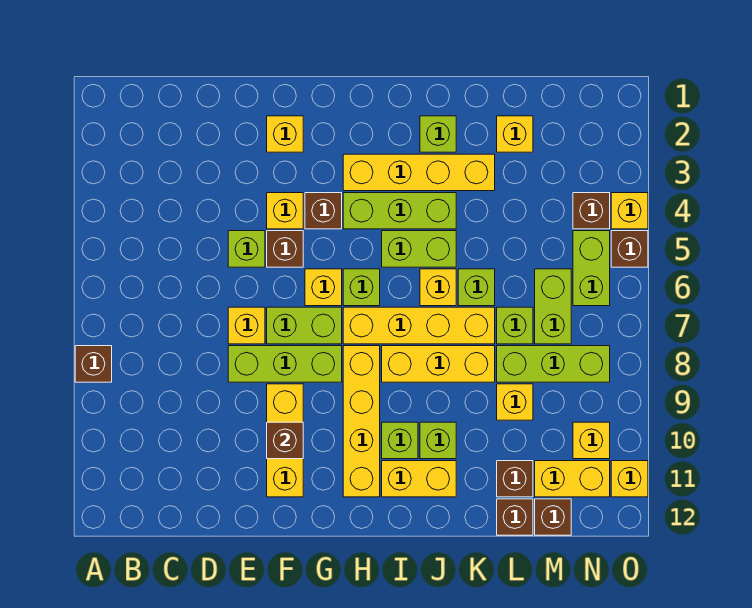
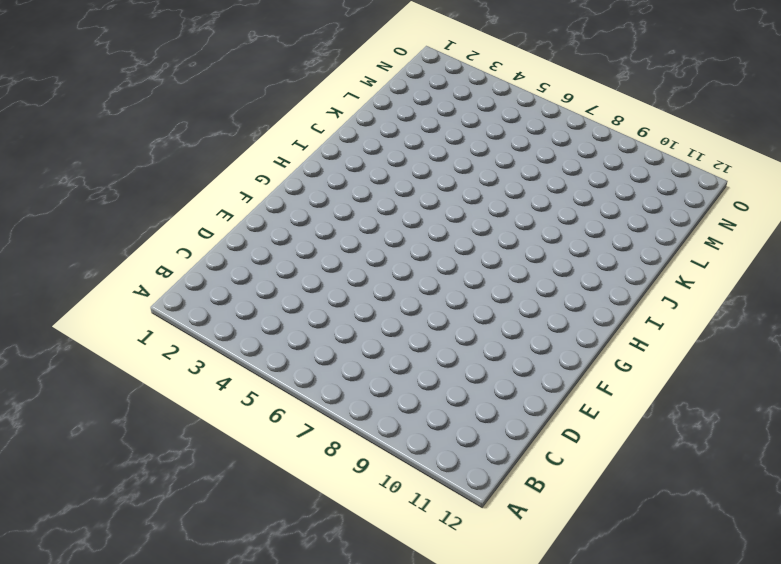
none -> brown 1x1 brick [75,346,112,382]
none -> lime 1x1 brick [228,231,265,267]
none -> yellow 1x1 brick [228,307,265,344]
none -> lime 1x3 brick [228,346,342,382]

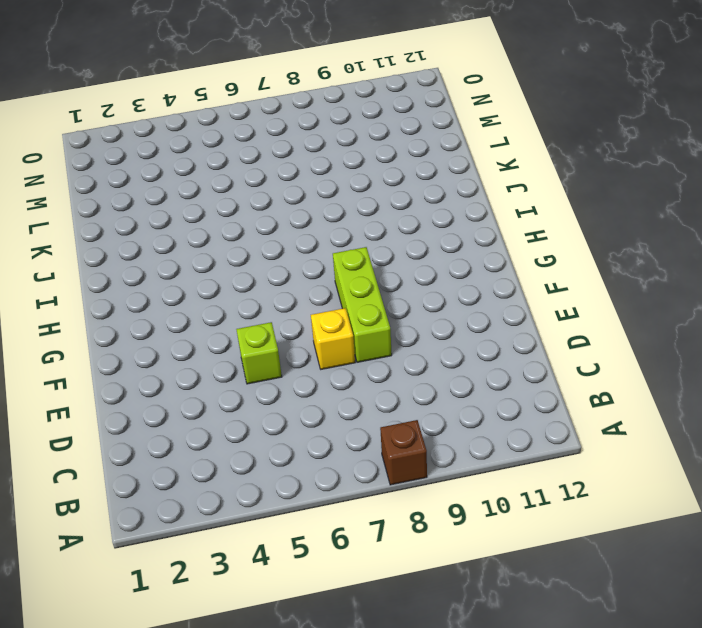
none -> yellow 1x1 brick [267,116,303,152]
none -> yellow 1x1 brick [267,193,303,229]
none -> brown 1x1 brick [267,231,303,267]
none -> lime 1x2 brick [267,307,342,344]

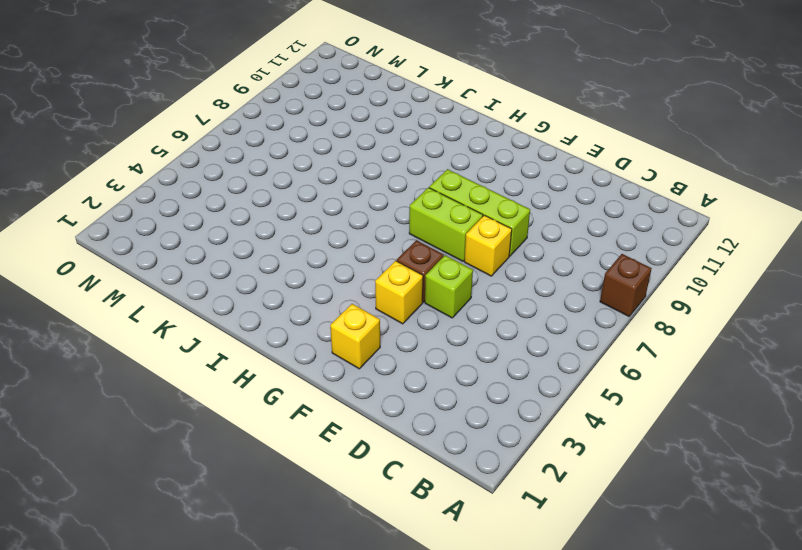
none -> yellow 1x3 brick [267,384,303,497]
none -> brown 1x1 brick [305,193,342,229]
none -> yellow 1x1 brick [305,269,342,306]
none -> yellow 1x4 brick [343,154,495,191]

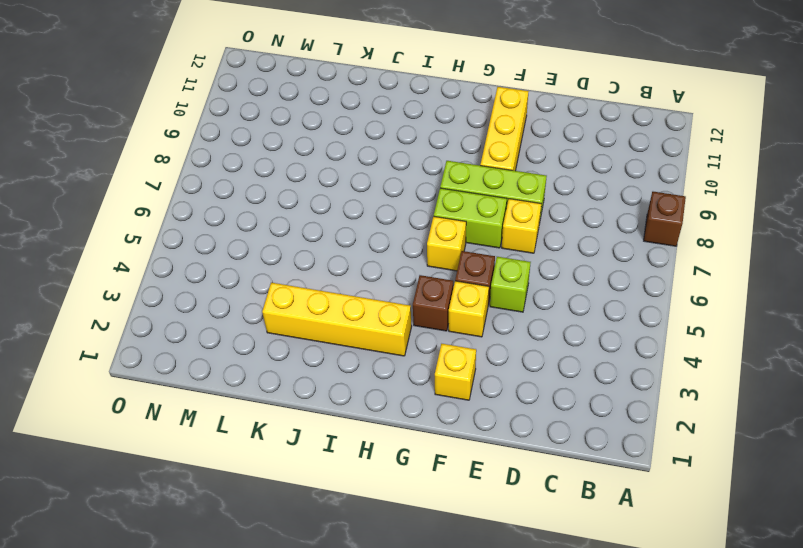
none -> lime 1x3 brick [343,193,456,229]
none -> lime 1x1 brick [343,269,380,306]
none -> yellow 1x4 brick [343,307,495,344]
none -> yellow 1x4 brick [343,346,380,497]

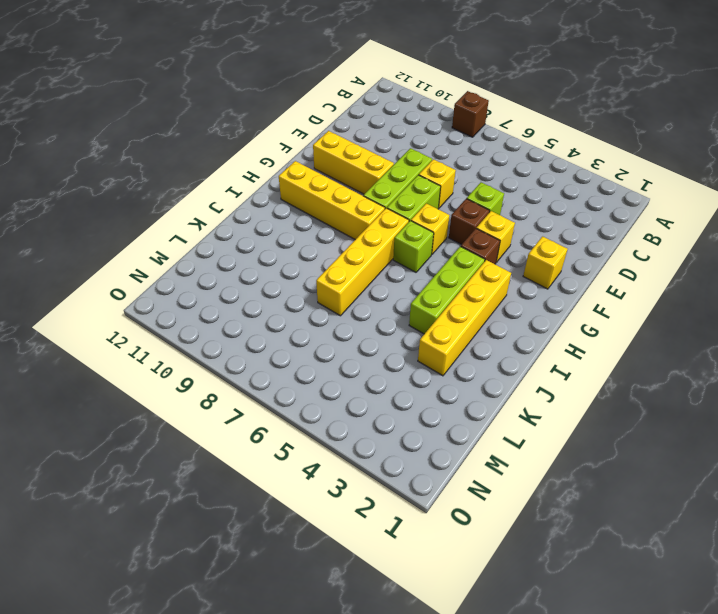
none -> lime 1x2 brick [382,231,456,267]
none -> yellow 1x3 brick [382,346,495,382]
none -> lime 1x1 brick [382,422,418,459]
none -> yellow 1x2 brick [382,461,456,497]

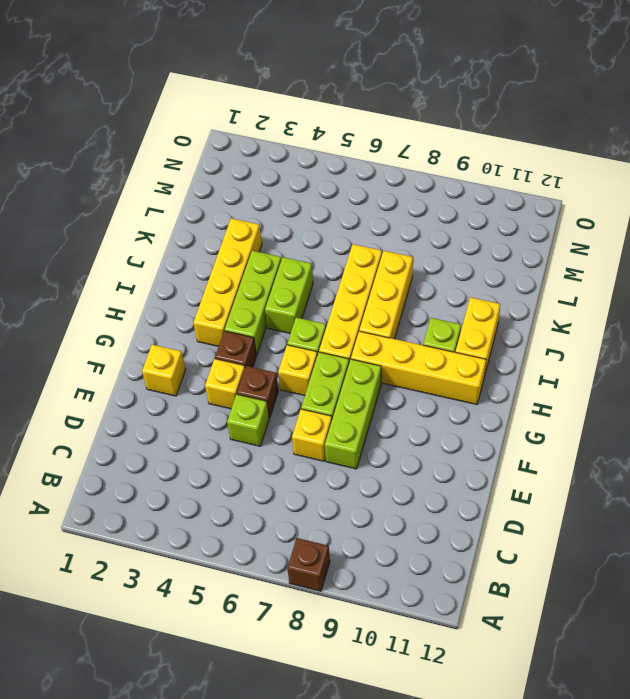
none -> yellow 1x3 brick [267,384,303,497]
none -> lime 1x1 brick [420,116,456,152]
none -> yellow 1x1 brick [420,269,456,306]
none -> lime 1x1 brick [420,422,456,459]

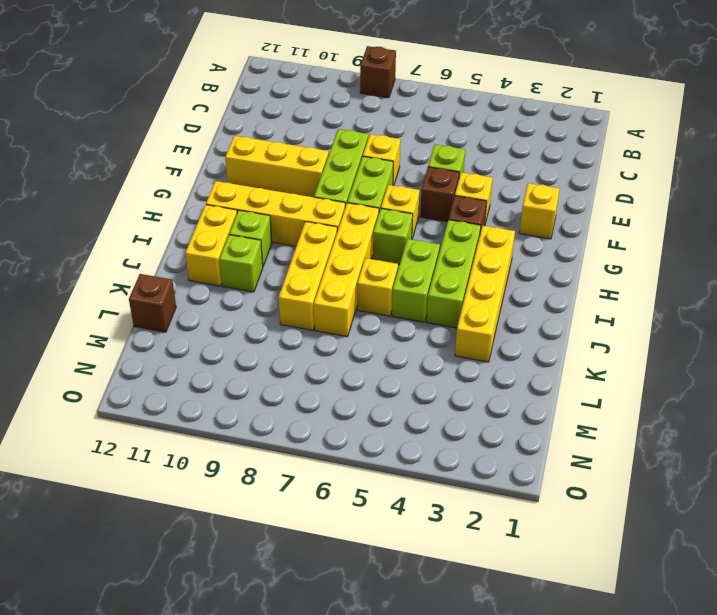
none -> lime 1x1 brick [420,116,456,152]
none -> lime 1x1 brick [458,269,495,306]
none -> yellow 1x1 brick [497,116,533,152]
none -> lime 1x1 brick [497,307,533,344]

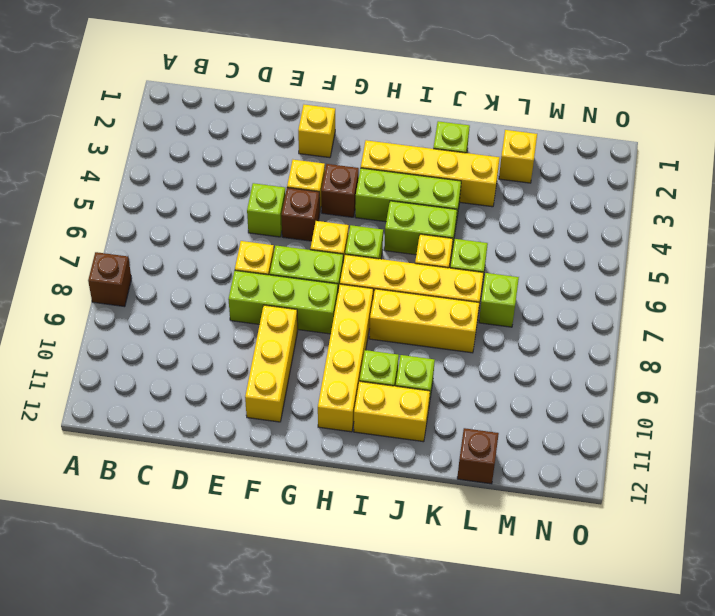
none -> lime 1x3 brick [497,346,610,382]
none -> yellow 1x1 brick [497,384,533,420]
none -> brown 1x1 brick [497,461,533,497]
none -> lime 1x2 brick [535,269,571,344]

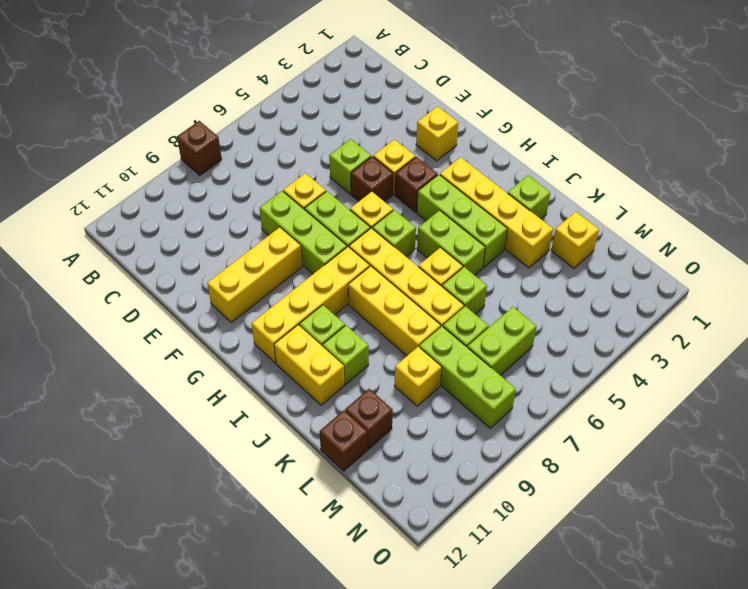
none -> yellow 1x2 brick [535,461,610,497]
none -> brown 1x1 brick [535,499,571,535]
none -> brown 1x1 brick [573,193,610,229]
none -> lime 1x2 brick [573,231,610,306]

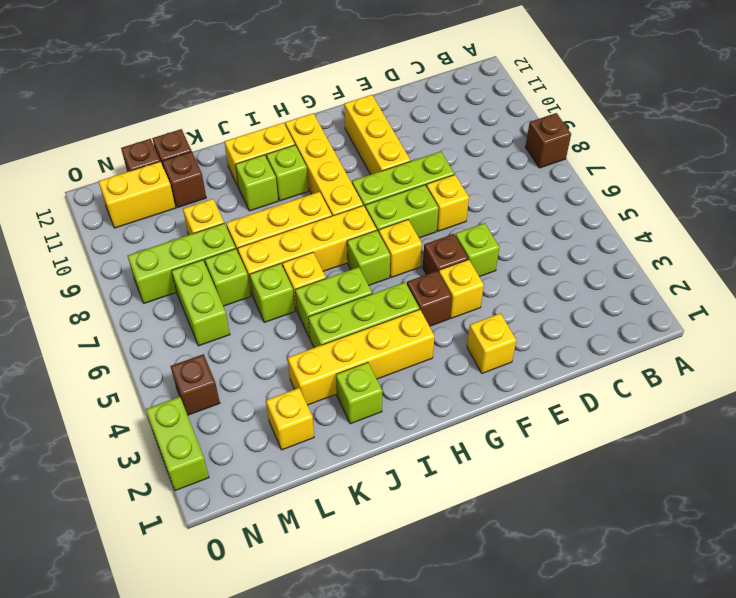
lime 1x2 brick [146,397,209,491] -> lime 1x2 brick moved to [573,231,610,306]
none -> yellow 1x1 brick [573,422,610,459]
none -> yellow 1x1 brick [611,193,648,229]
none -> brown 1x1 brick [611,231,648,267]
none -> yellow 1x1 brick [611,461,648,497]

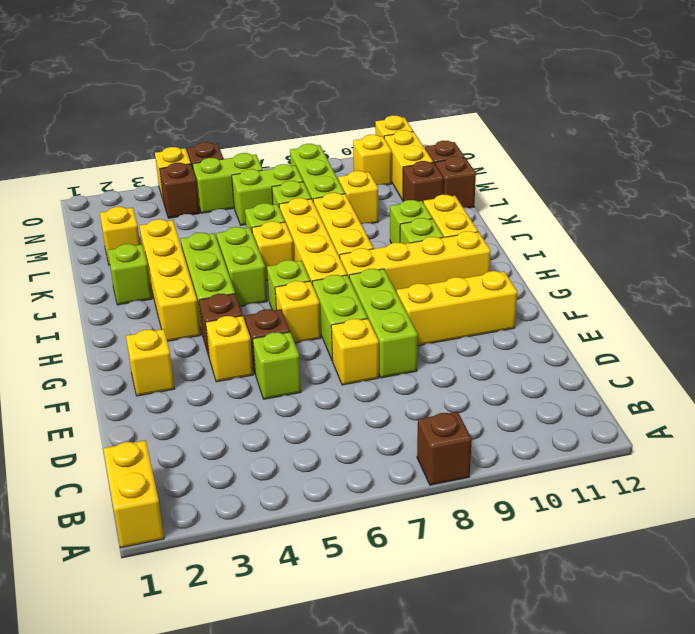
yellow 1x2 brick [103,440,164,548] -> none
none -> brown 1x1 brick [267,422,303,459]

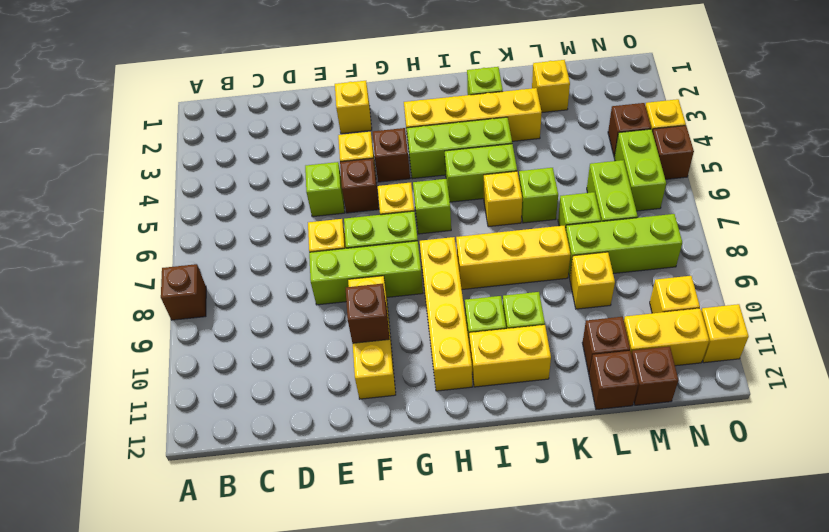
none -> yellow 1x4 brick [343,307,495,344]

